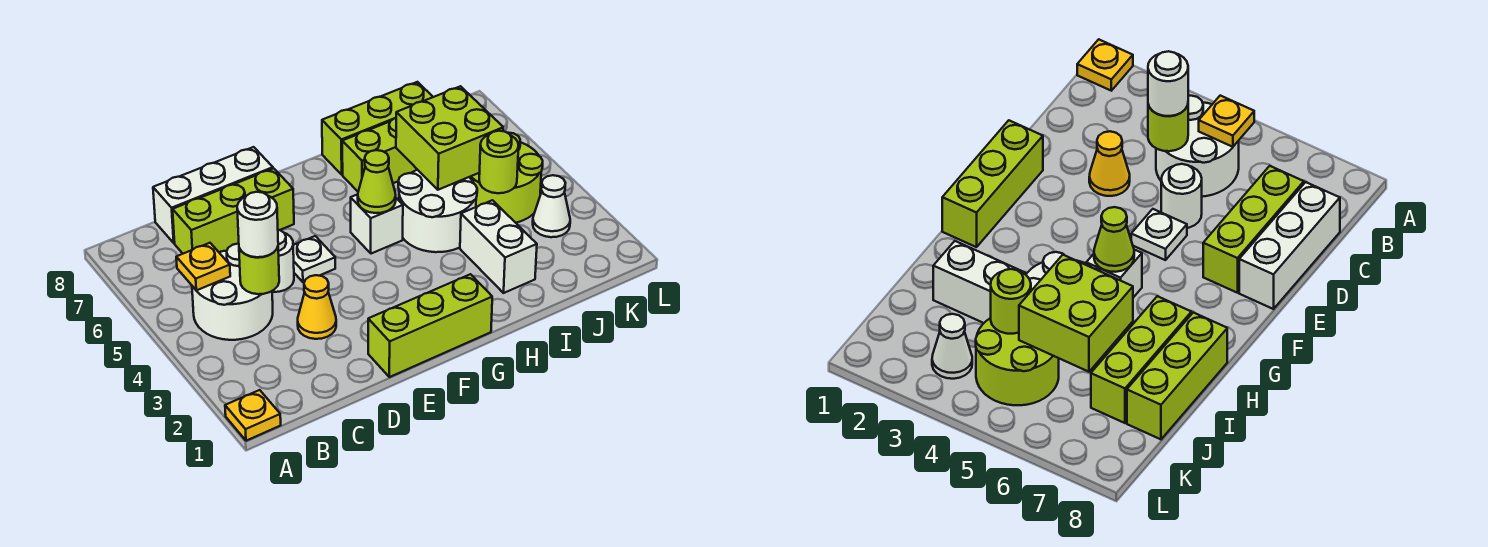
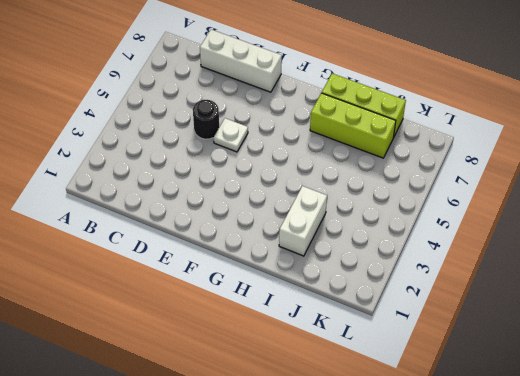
black 1x1 round brick [193,100,219,139] -> white 1x1 round brick [272,230,294,292]
none -> yellow 1x1 plate [225,390,281,441]
none -> white 2x2 round brick [192,244,273,340]
none -> lime 1x3 brick [173,168,294,254]

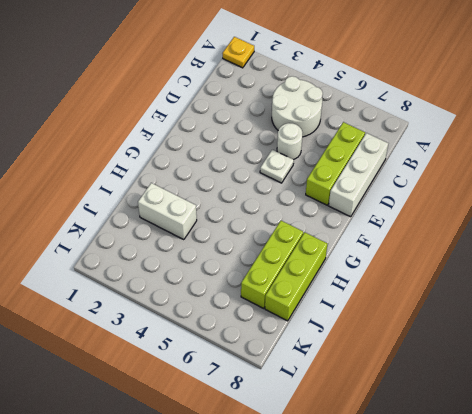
none -> yellow 1x1 cone [298,275,336,339]
none -> lime 1x3 brick [368,274,492,377]
none -> white 1x1 brick [351,194,403,254]

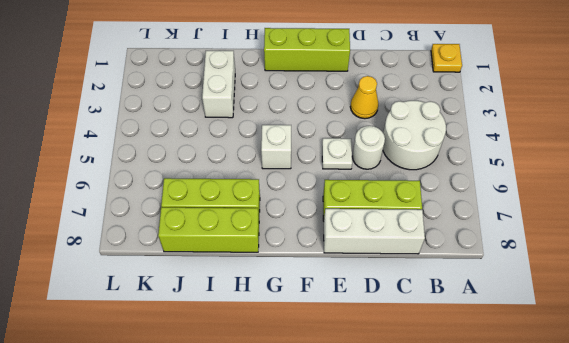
none -> white 2x2 round brick [398,170,477,252]
none -> lime 2x2 round brick [470,133,543,223]
none -> white 1x1 cone [533,175,570,237]

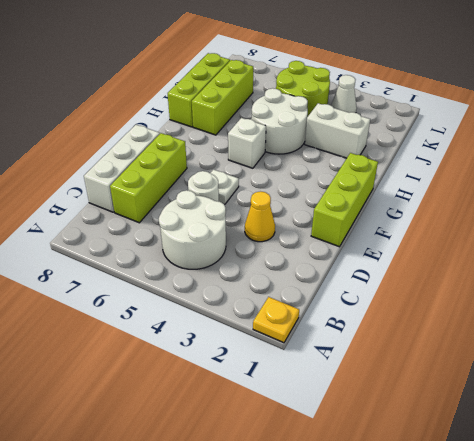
none -> yellow 1x1 plate [176,243,230,290]
none -> lime 1x1 round brick [239,247,279,294]
none -> lime 1x1 cone [358,150,396,213]

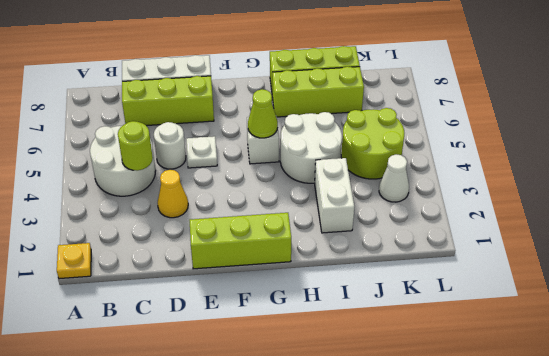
none -> yellow 1x1 plate [176,243,230,290]
none -> lime 2x2 brick [396,86,503,190]
none -> lime 1x1 round brick [479,131,519,193]

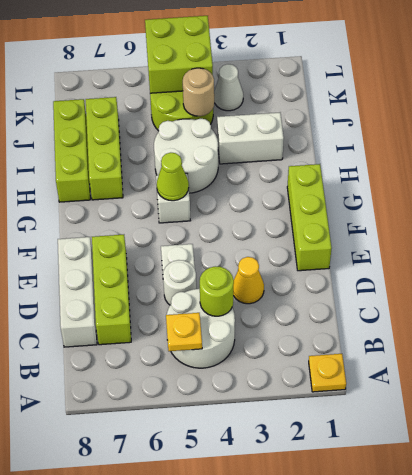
tan 1x1 round brick [183,68,214,116] -> lime 1x1 round brick [479,131,519,193]
lime 2x2 brick [145,16,213,93] -> lime 2x2 brick moved to [396,86,503,190]
none -> white 1x1 round brick [237,192,278,257]

